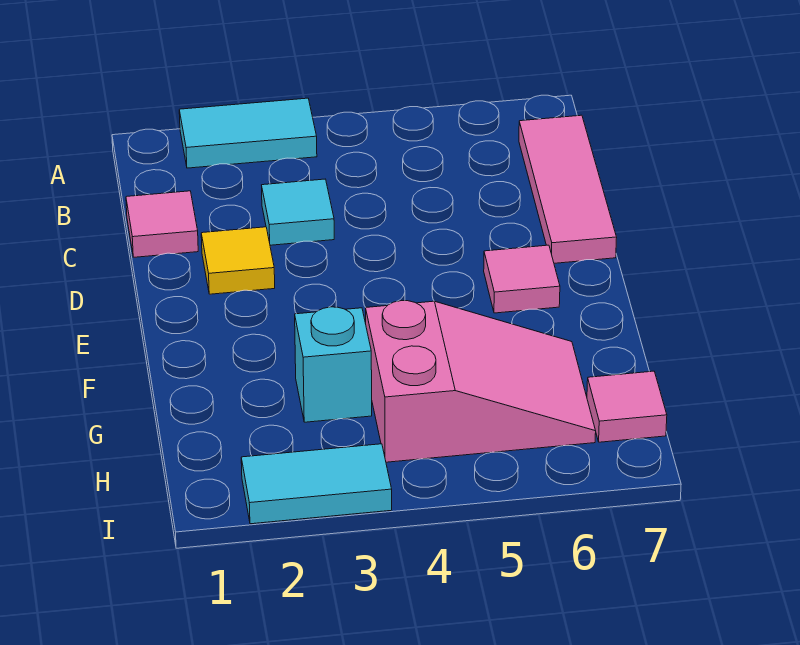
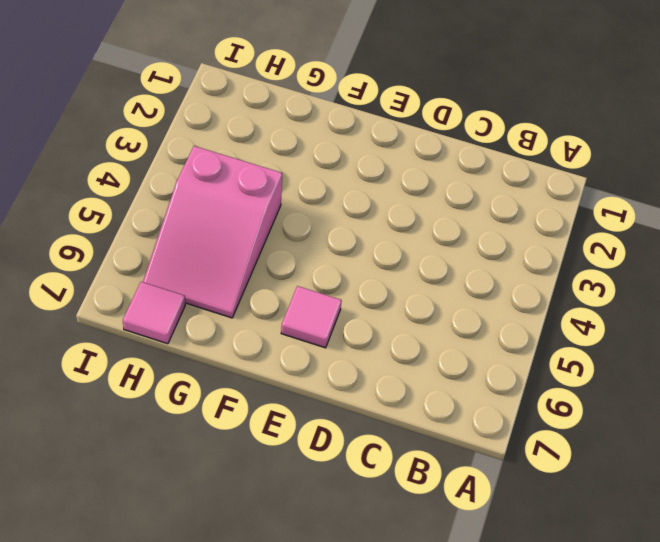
none -> cyan 1x2 tile [179,98,317,168]
none -> pink 1x3 tile [519,115,617,263]

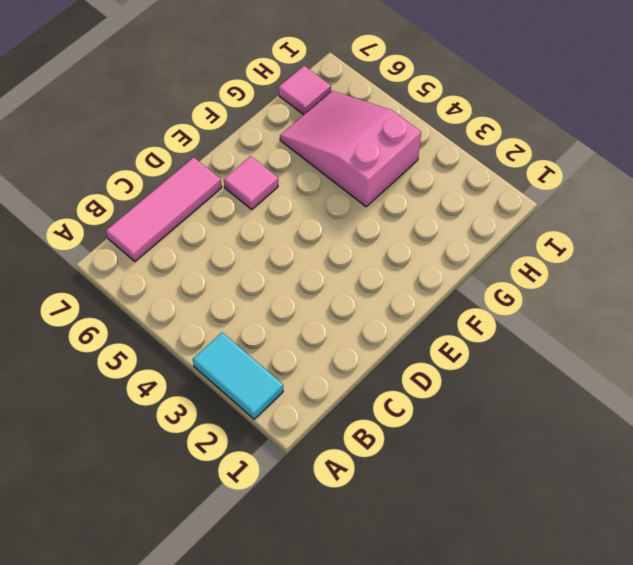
none -> pink 1x1 tile [126,191,198,257]
none -> cyan 1x1 tile [262,179,334,245]

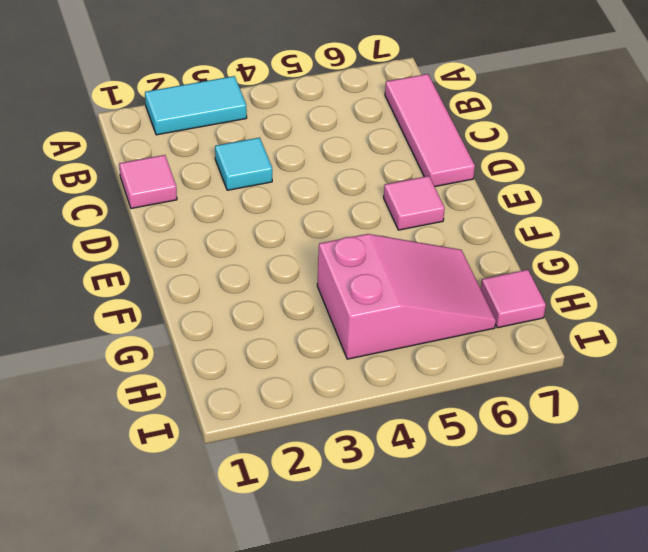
none -> yellow 1x1 tile [201,227,275,294]
none -> cyan 1x1 brick [295,307,372,422]

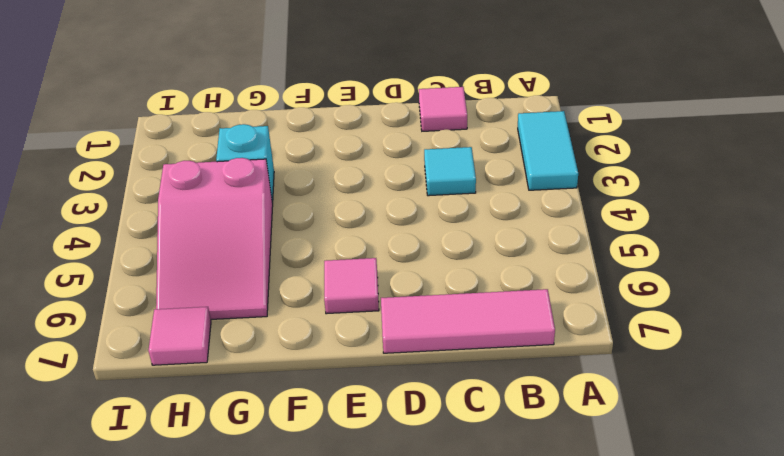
none -> yellow 1x1 tile [201,227,275,294]
none -> cyan 1x2 tile [241,444,392,524]

